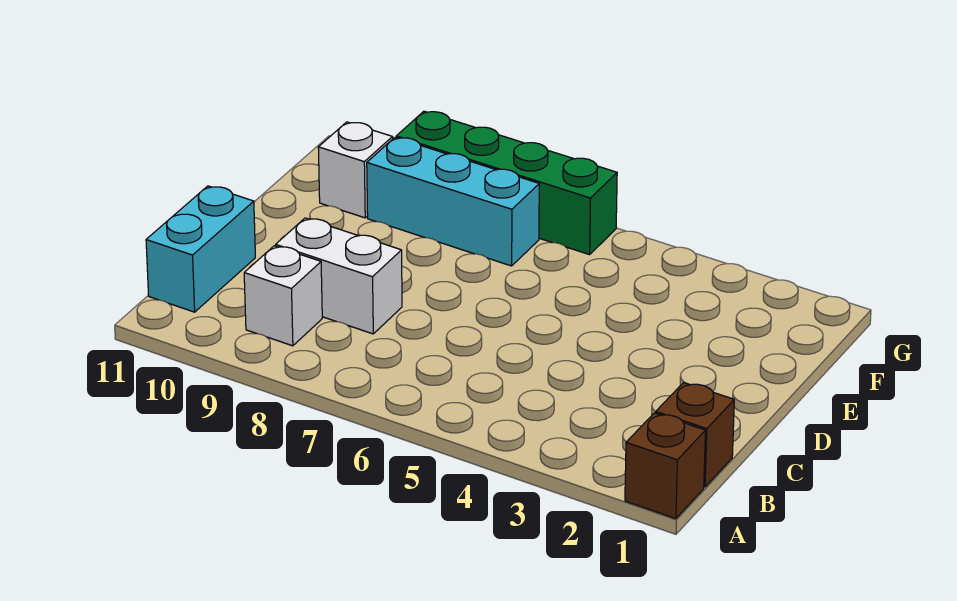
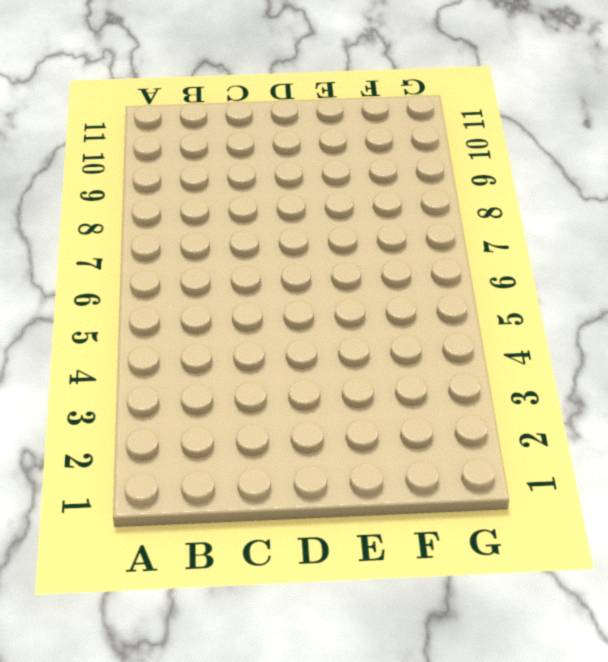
none -> brown 1x1 brick [625,413,705,519]
none -> brown 1x1 brick [656,383,734,487]

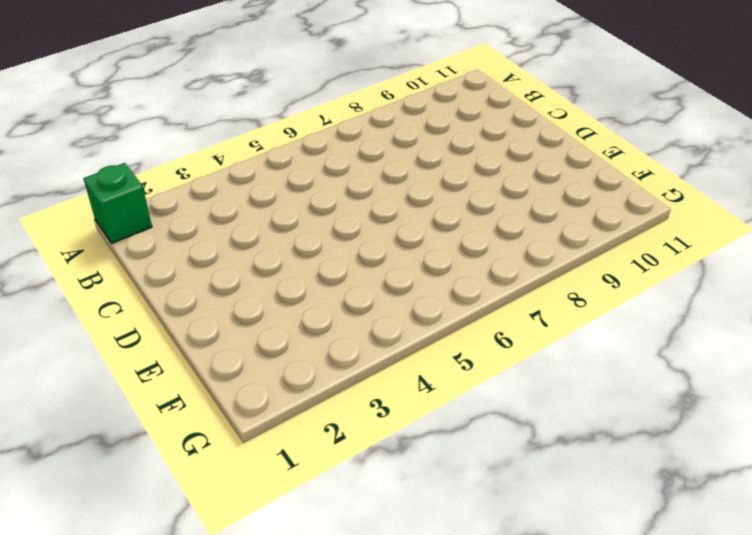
green 1x1 brick [83,163,152,243] -> brown 1x1 brick [625,413,705,519]
none -> brown 1x1 brick [656,383,734,487]
none -> white 1x1 brick [244,246,322,346]

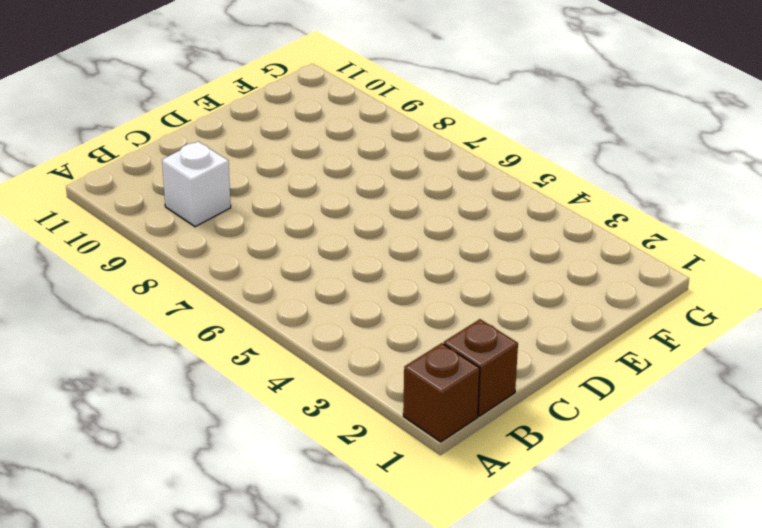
none -> cyan 1x2 brick [146,186,255,312]
none -> white 1x2 brick [276,218,402,334]

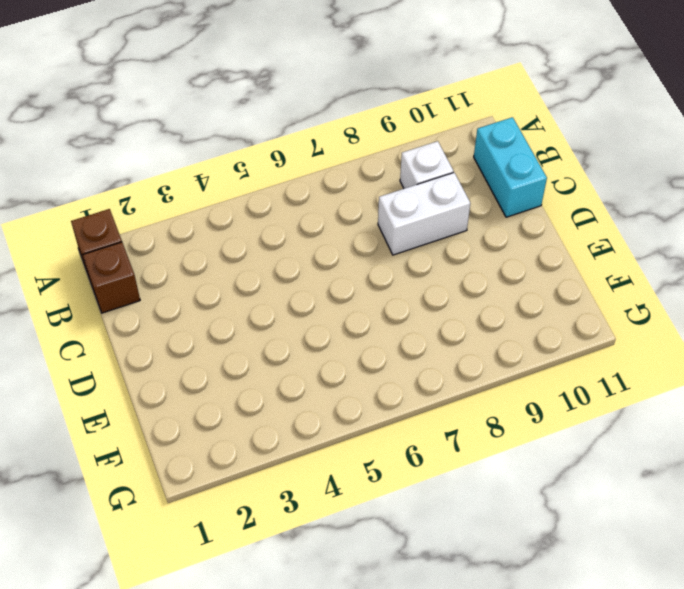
none -> cyan 1x3 brick [367,137,539,266]
none -> white 1x1 brick [318,122,393,218]

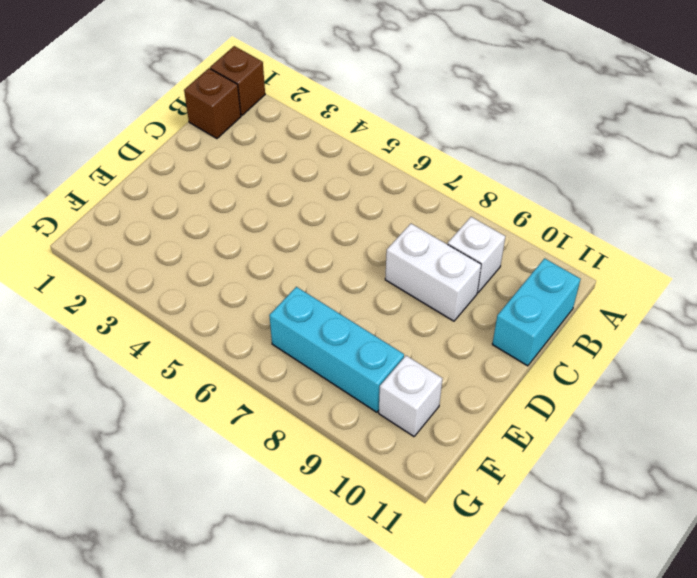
none -> green 1x4 brick [396,111,617,255]

